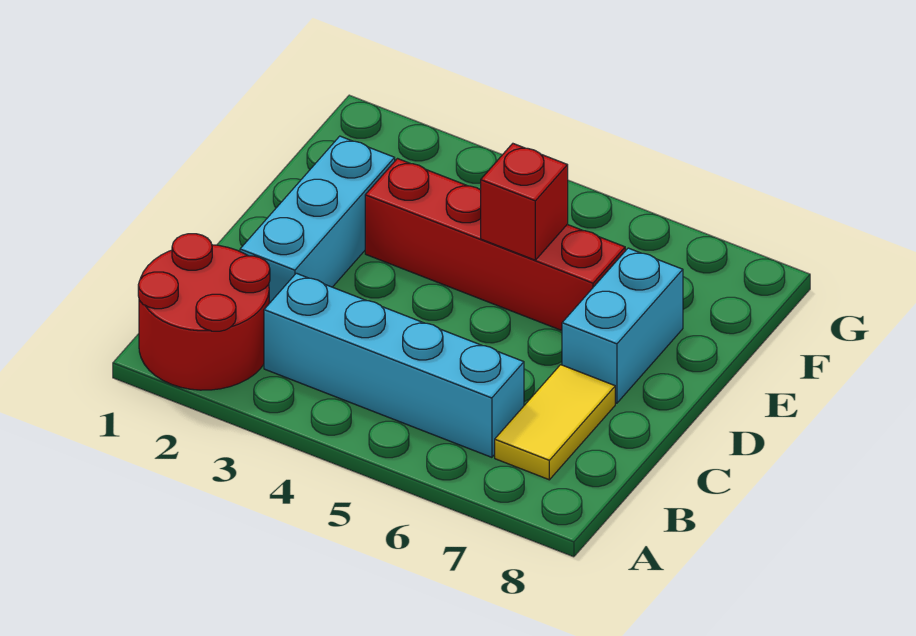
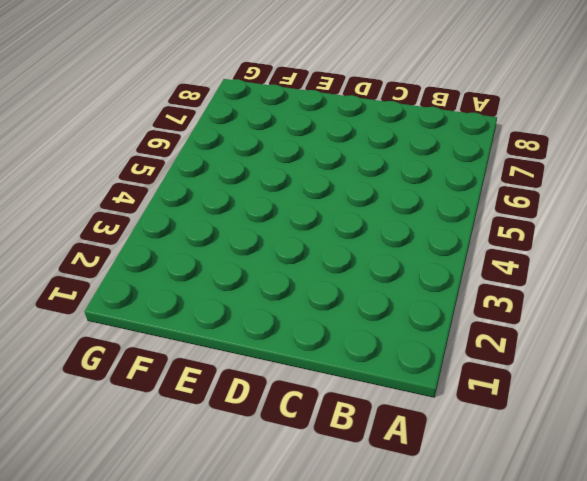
none -> red 2x2 round brick [138,234,270,390]
none -> cyan 1x4 brick [264,273,524,457]

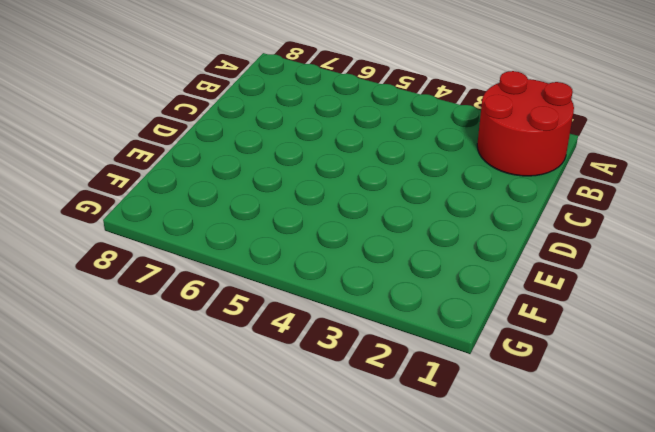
none -> cyan 1x4 brick [264,273,524,457]
none -> yellow 1x2 tile [495,365,615,480]

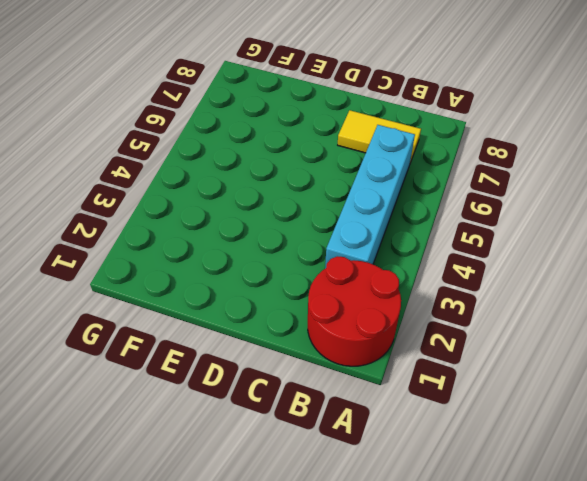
none -> cyan 1x3 brick [240,136,395,303]
none -> cyan 1x2 brick [562,248,683,403]

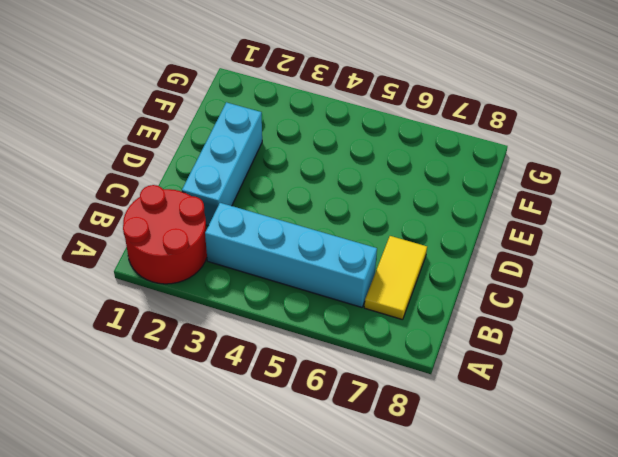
none -> cyan 1x2 brick [562,248,683,403]
none -> red 1x4 brick [365,159,625,330]

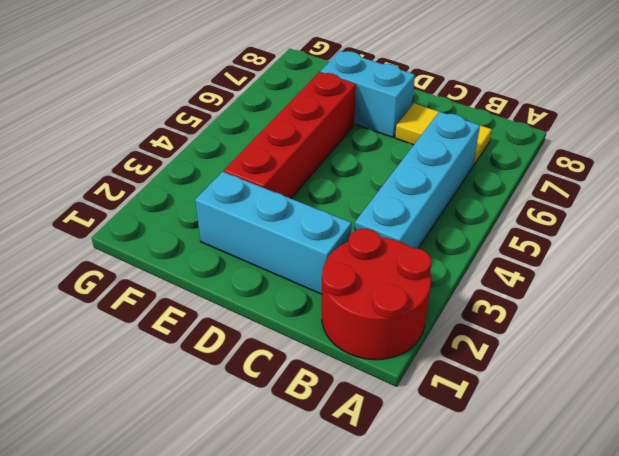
none -> red 1x1 brick [481,144,568,260]

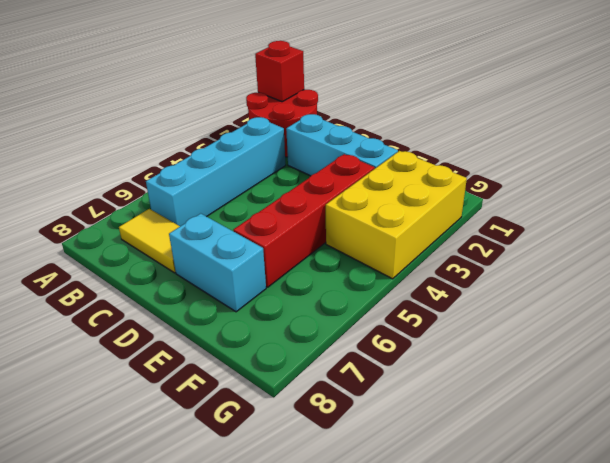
red 1x1 brick [255,41,304,102] -> red 1x1 brick moved to [481,144,568,260]
yellow 2x3 brick [326,151,467,279] -> none

